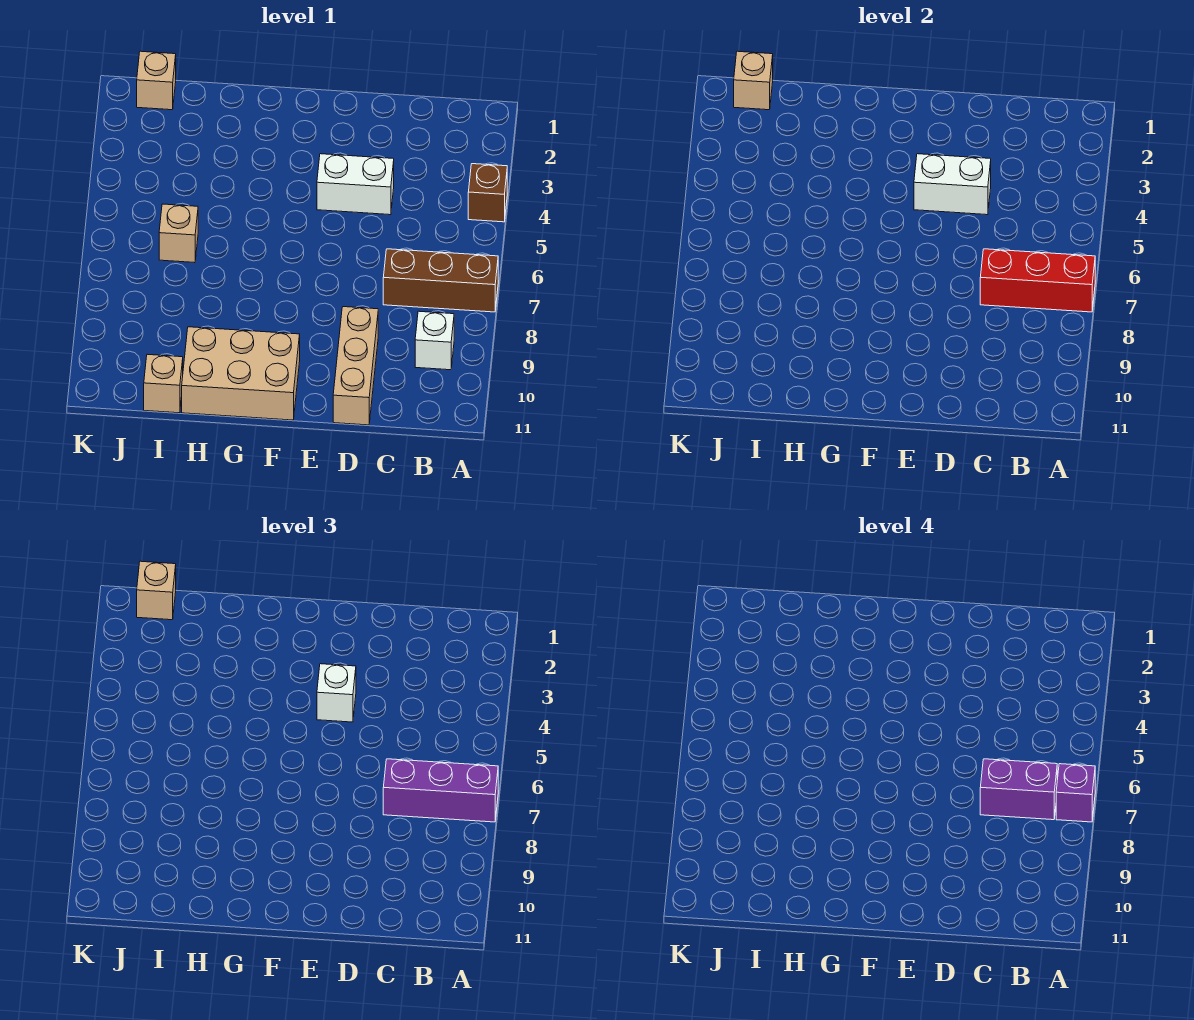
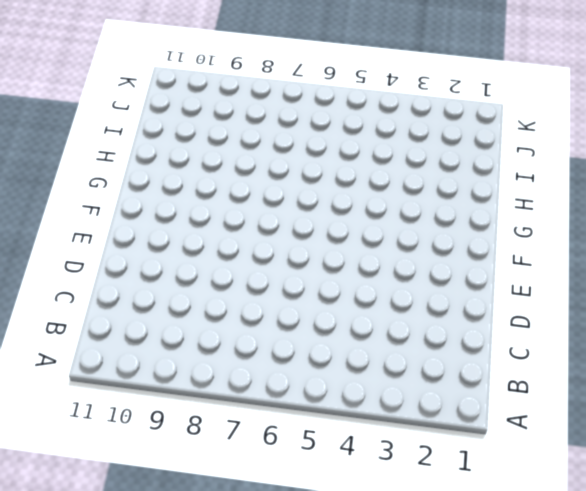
none -> brown 1x1 brick [468,164,507,222]
none -> brown 1x3 brick [383,249,498,312]
none -> white 1x1 brick [415,311,454,370]

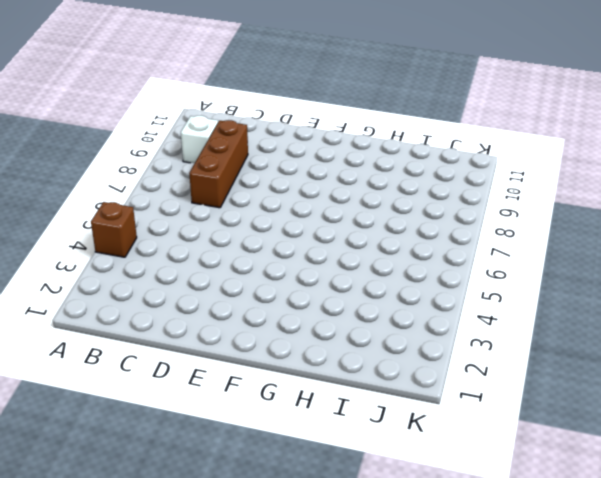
brown 1x3 brick [189,120,248,208] -> brown 1x3 brick turned to [383,249,498,312]
none -> white 1x2 brick [317,154,394,215]
none -> tan 1x3 brick [333,307,378,425]
none -> tan 2x3 brick [182,327,300,420]

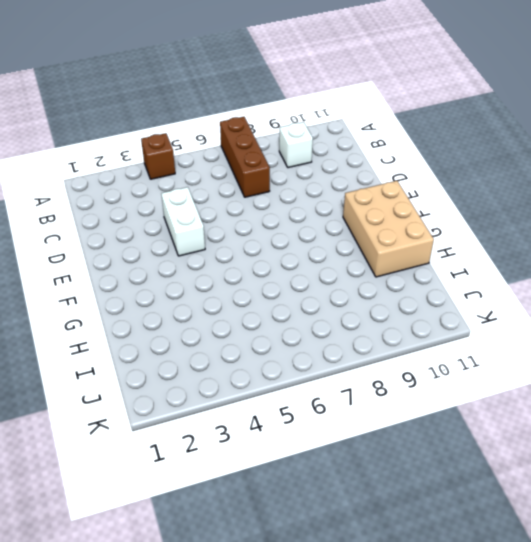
none -> tan 1x3 brick [333,307,378,425]
none -> tan 1x1 brick [159,204,198,263]
none -> tan 1x1 brick [144,354,183,413]

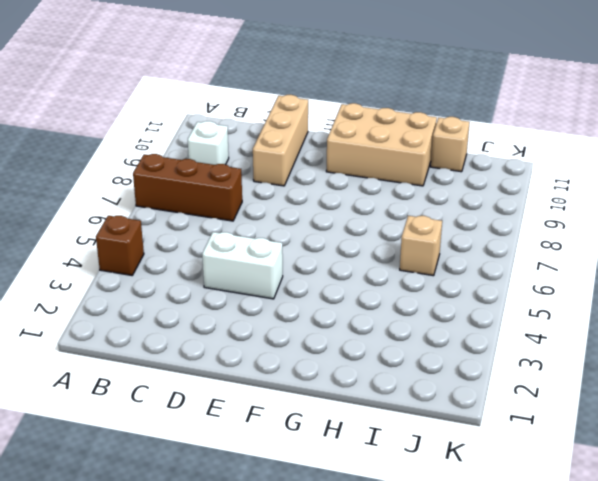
none -> tan 1x1 brick [137,51,176,110]
none -> red 1x3 brick [980,249,1095,312]
none -> white 1x2 brick [914,154,991,215]

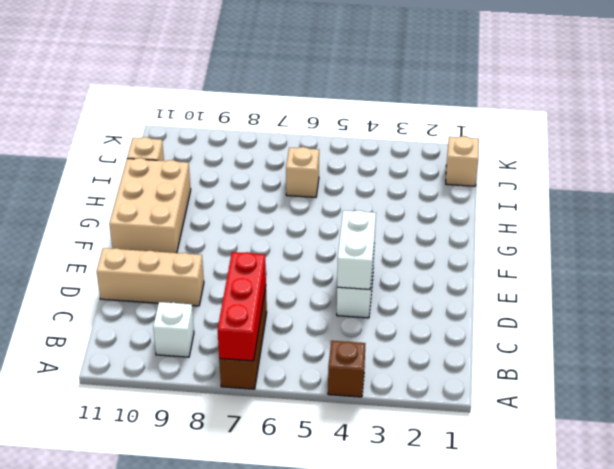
none -> tan 1x1 brick [734,51,773,110]
none -> purple 1x3 brick [383,759,498,822]
none -> white 1x1 brick [317,664,356,722]

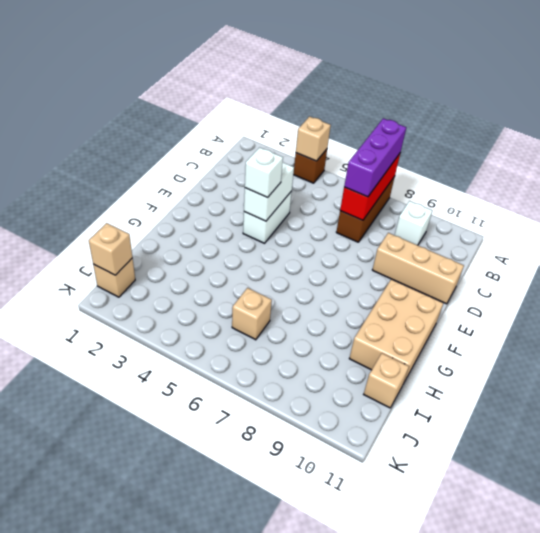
tan 1x1 brick [296,117,331,161] -> tan 1x1 brick moved to [137,561,176,620]
none -> purple 1x1 brick [1056,764,1095,822]
none -> purple 1x2 brick [980,759,1057,820]

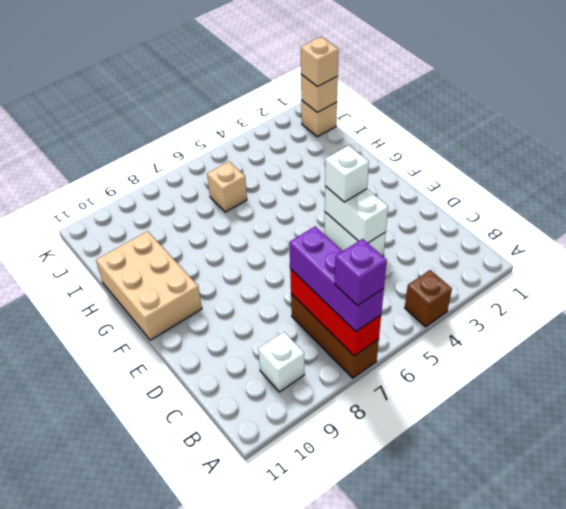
none -> tan 1x3 brick [333,307,378,425]
none -> tan 1x1 brick [144,354,183,413]
none -> purple 1x2 brick [980,759,1057,820]

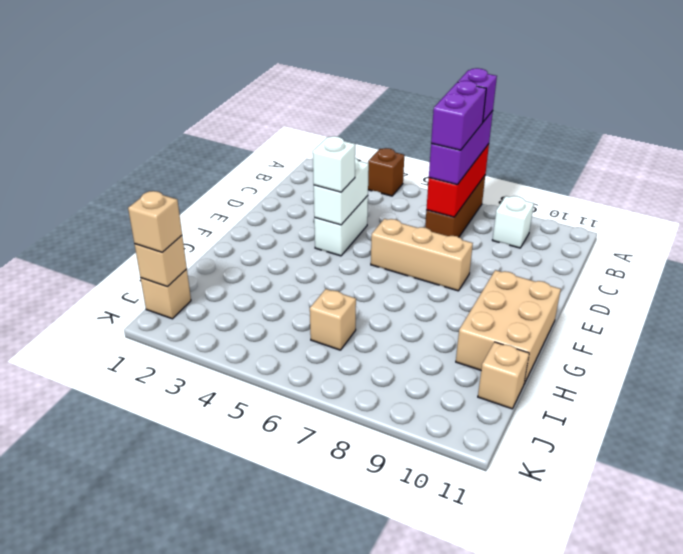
tan 1x3 brick [371,219,473,291] -> tan 1x3 brick moved to [333,307,378,425]

